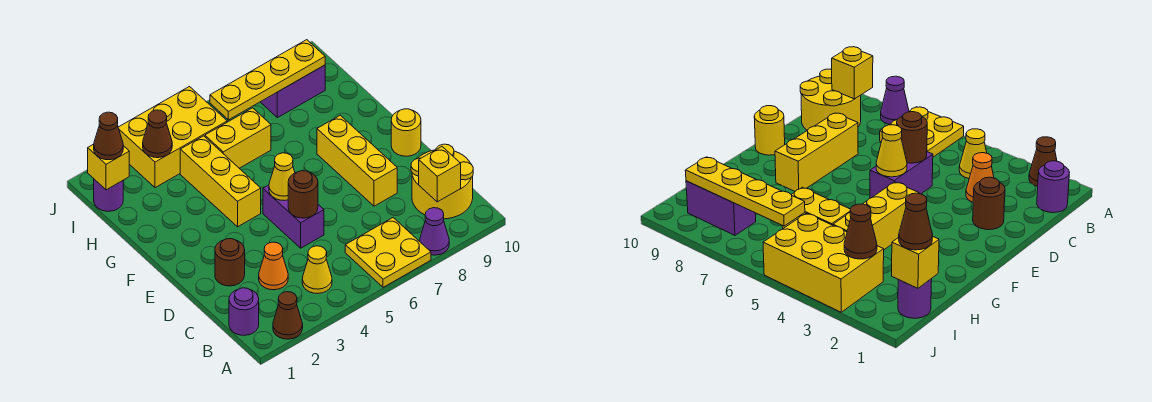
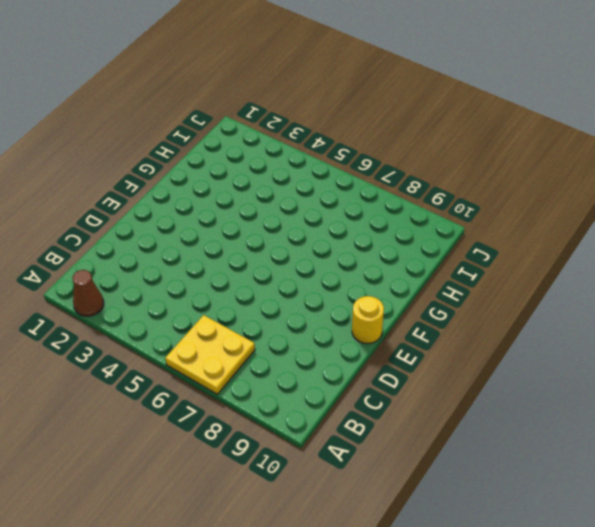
none -> purple 1x1 cone [420,208,449,255]
none -> purple 1x1 round brick [229,288,259,335]
none -> yellow 1x1 cone [302,246,332,293]

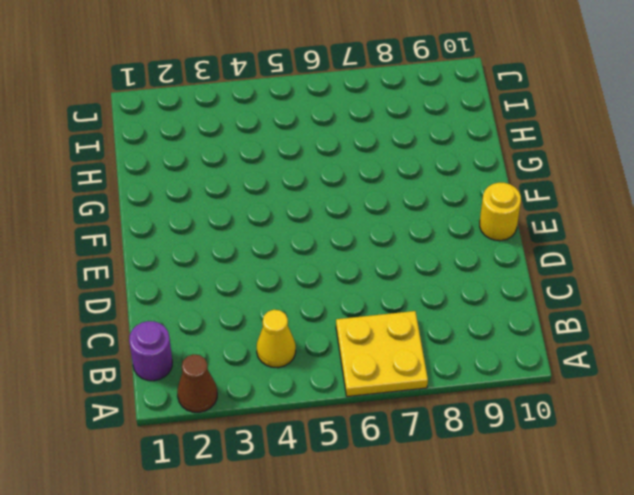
none -> purple 1x1 cone [420,208,449,255]
none -> yellow 2x2 round brick [411,144,473,219]
none -> orange 1x1 cone [259,242,288,290]

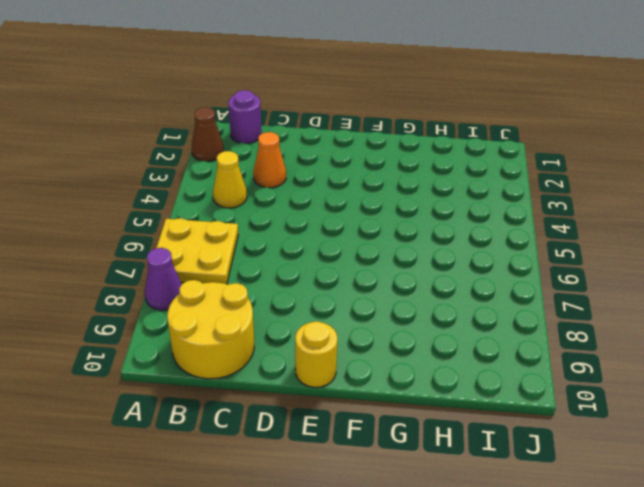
none -> brown 1x1 round brick [215,239,245,286]
none -> purple 1x2 brick [263,185,324,248]
none -> yellow 1x3 brick [317,115,397,206]

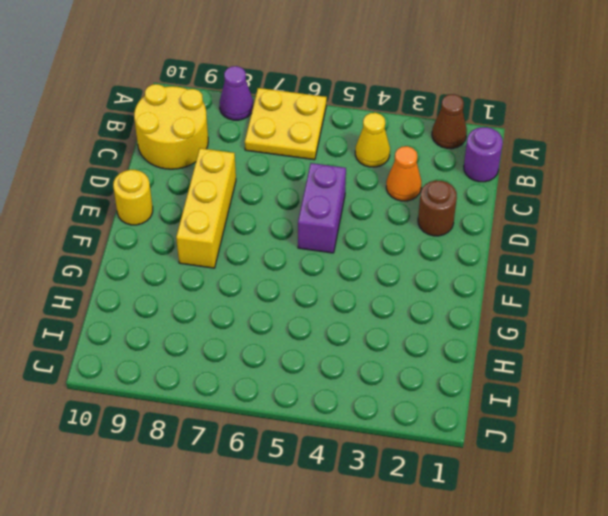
none -> yellow 1x3 brick [180,136,261,227]
none -> yellow 1x2 brick [205,108,271,168]
none -> purple 1x1 round brick [94,179,123,211]

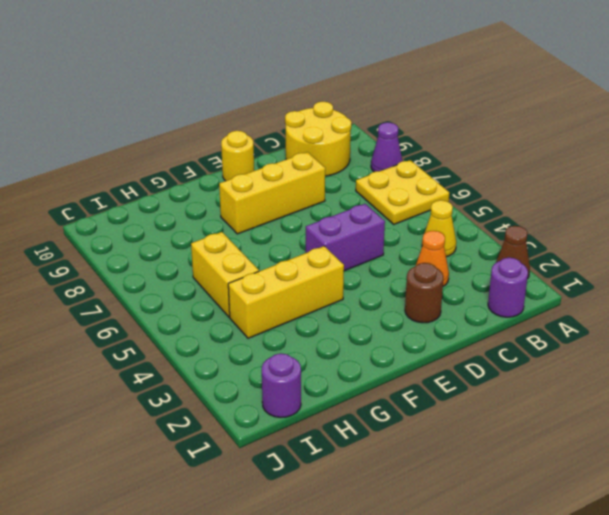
none -> yellow 2x3 brick [118,87,227,188]
none -> purple 1x2 brick [261,65,325,118]
none -> yellow 1x1 brick [419,147,461,202]

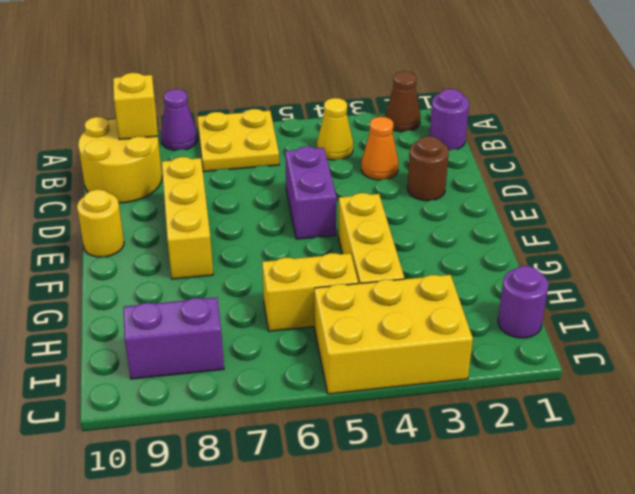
none -> brown 1x1 round brick [288,171,318,218]
none -> yellow 1x1 cone [269,153,295,201]
none -> yellow 1x1 brick [88,144,129,190]

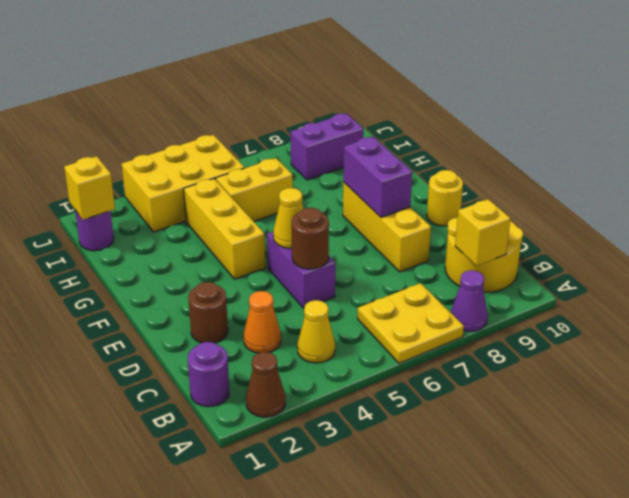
purple 1x2 brick [343,137,412,217] -> none
none -> brown 1x1 cone [143,110,172,158]
none -> yellow 1x4 plate [210,40,325,120]
none -> brown 1x1 cone [94,112,123,160]

